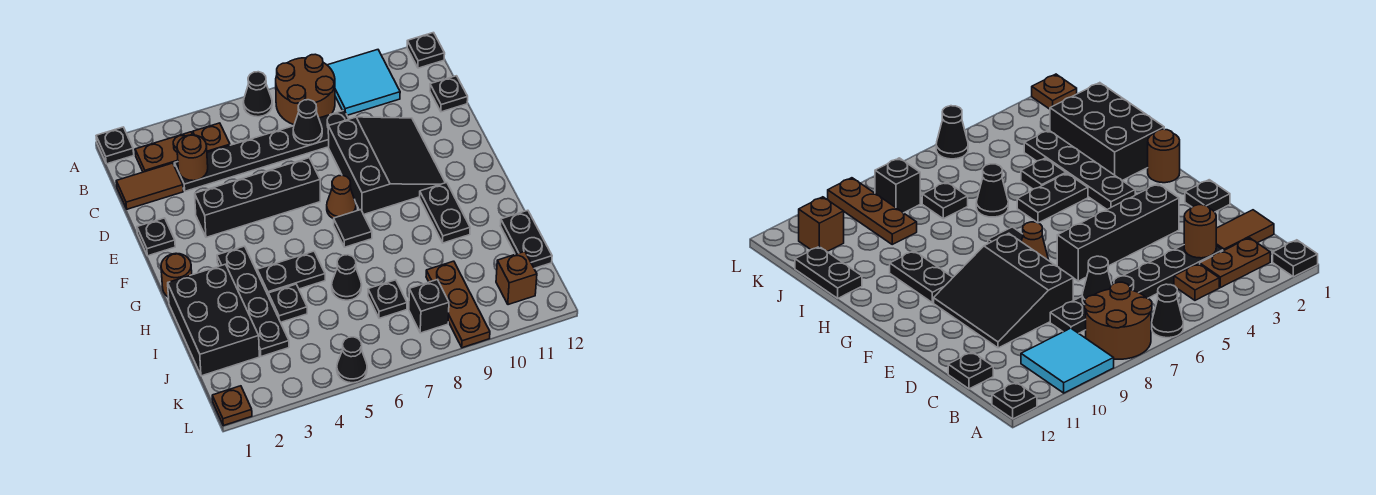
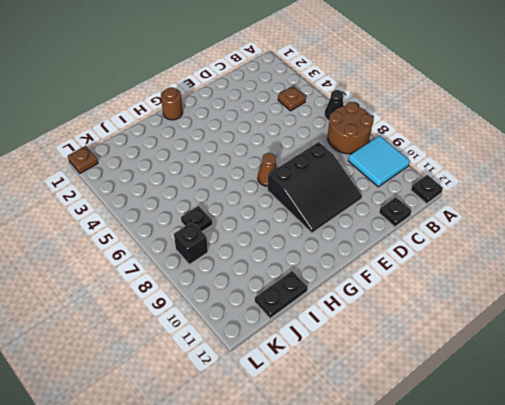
none -> black 1x1 plate [96,127,134,164]
none -> brown 1x2 plate [135,132,193,172]
none -> brown 1x2 tile [116,163,183,209]
none -> black 1x6 plate [174,110,349,191]

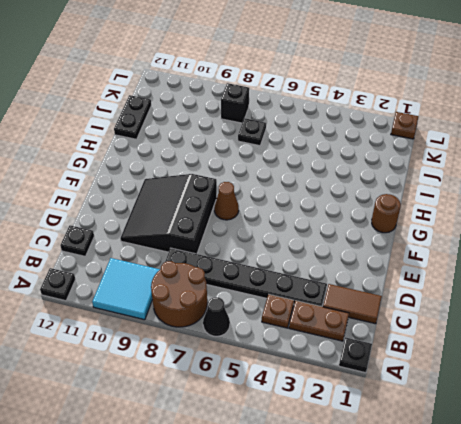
none -> black 1x1 plate [137,218,175,256]
none -> black 1x4 brick [195,158,320,237]
none -> black 1x4 plate [217,246,289,357]
none -> black 1x1 tile [334,210,372,247]

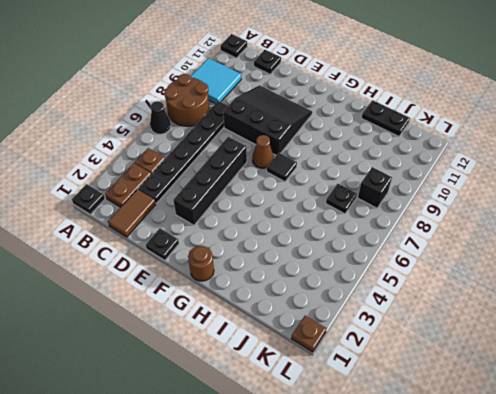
none -> black 1x4 plate [217,246,289,357]
none -> black 1x2 plate [420,183,470,243]
none -> black 2x3 brick [168,264,259,376]
none -> black 1x2 plate [257,251,325,295]

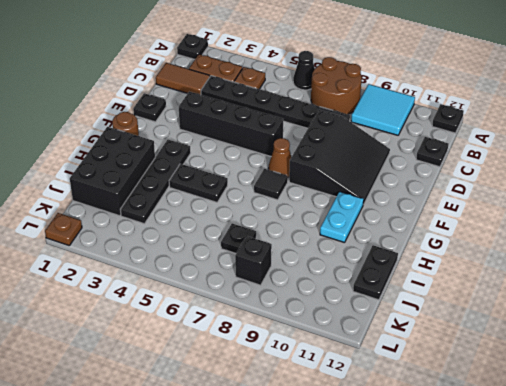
cyan 1x2 plate [320,191,364,243] -> black 1x2 plate [420,183,470,243]
none -> black 1x1 plate [268,284,307,322]
none -> black 1x1 cone [332,255,362,300]
none -> brown 1x3 plate [426,261,490,348]
none -> brown 1x1 brick [496,251,537,305]

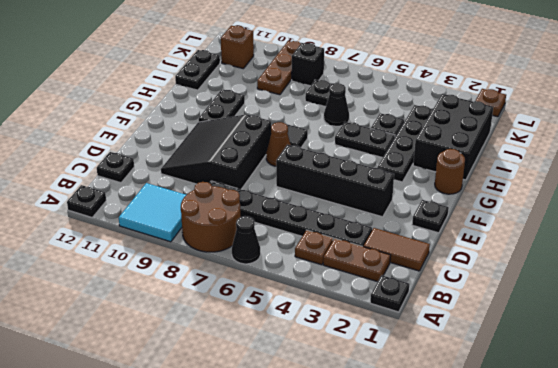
none -> black 1x1 cone [337,337,367,383]
none -> brown 1x1 round brick [177,135,208,181]
none -> black 1x1 cone [293,100,322,145]

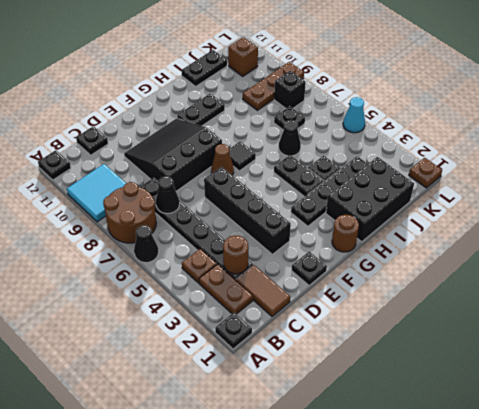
cyan 1x1 cone [343,97,365,133] -> black 1x1 cone [337,337,367,383]

